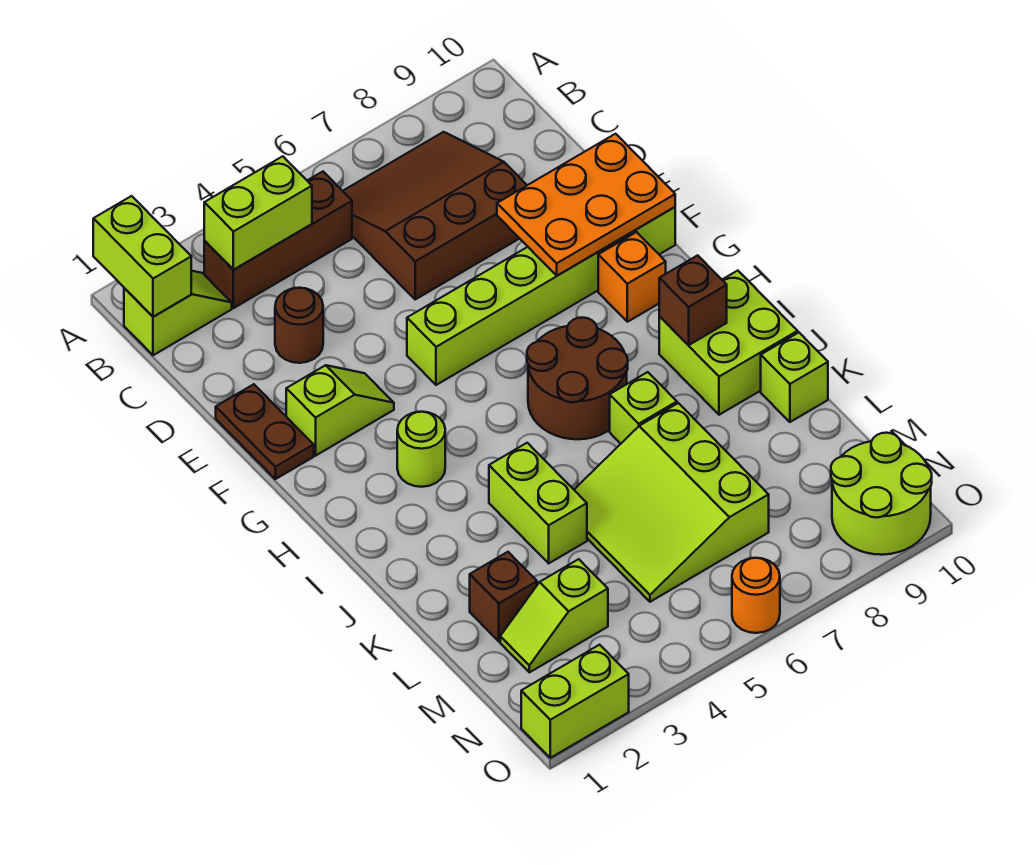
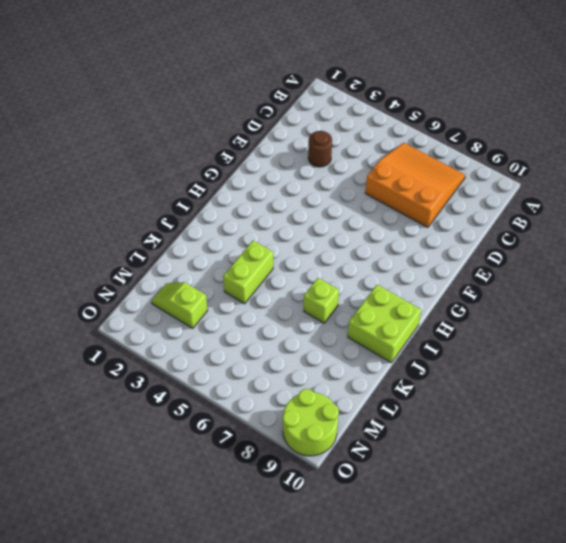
orange 3x3 slope [365,143,466,227] -> brown 3x3 slope [343,132,527,299]
none -> lime 1x2 slope [124,271,232,355]
none -> brown 1x3 brick [204,172,352,308]
none -> brown 1x2 plate [216,384,314,479]

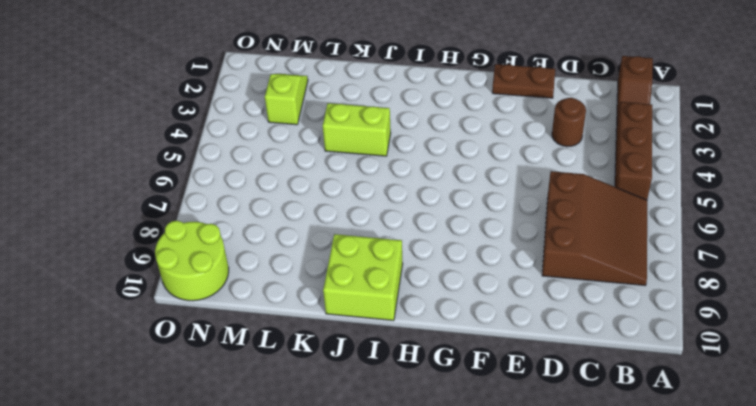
brown 1x2 slope [617,56,653,122] -> lime 1x2 slope [124,271,232,355]
none -> lime 1x2 slope [286,365,394,456]
none -> lime 1x6 brick [407,207,675,385]
none -> orange 1x1 brick [598,232,666,322]

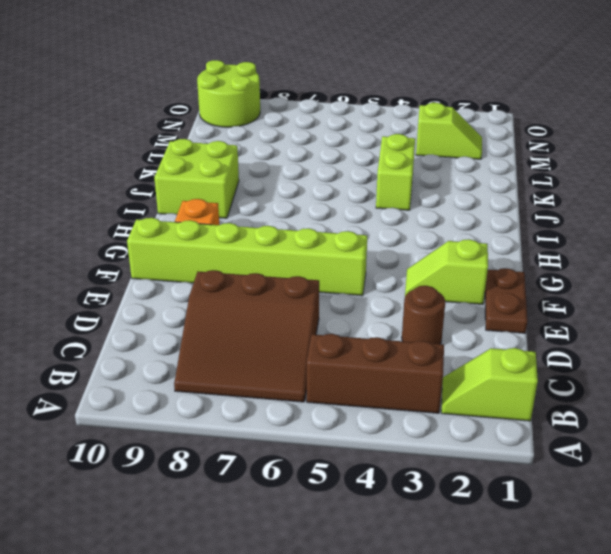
none -> lime 1x1 round brick [397,412,445,487]
none -> brown 2x2 round brick [527,317,628,439]
none -> lime 1x1 brick [610,372,677,444]

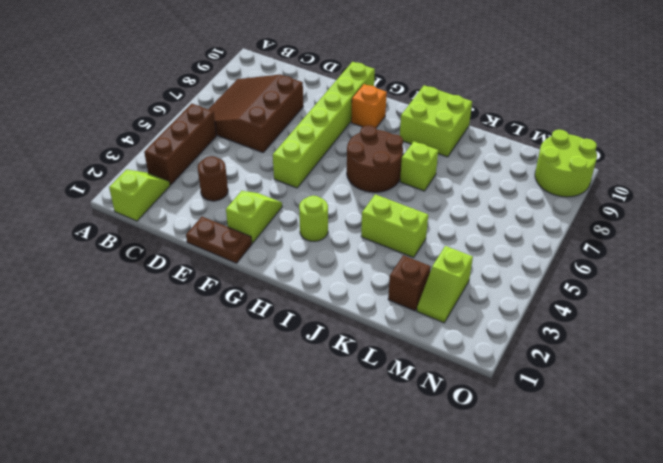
none -> lime 3x3 slope [574,403,769,602]
none -> lime 1x1 brick [761,333,828,422]
none -> lime 1x2 brick [521,645,629,758]

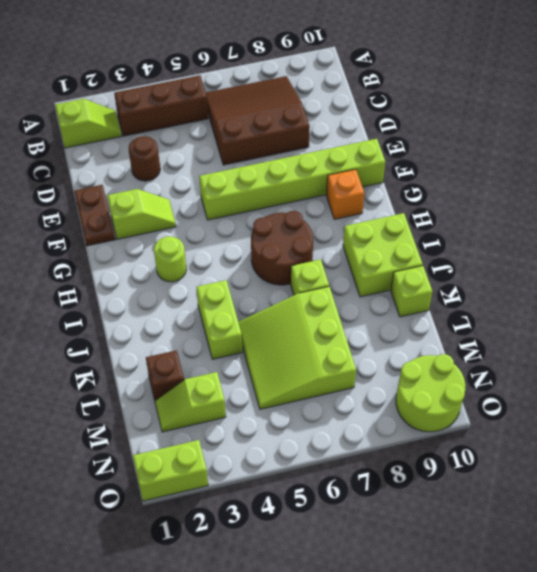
none -> orange 1x1 round brick [732,558,780,633]
none -> lime 1x2 brick [93,196,191,317]
none -> lime 1x2 brick [204,156,312,270]

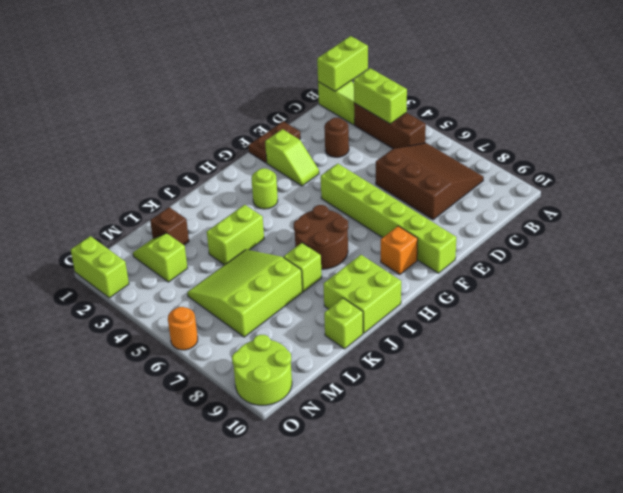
none -> orange 2x3 plate [497,134,675,276]
none -> brown 1x1 brick [659,255,727,345]

